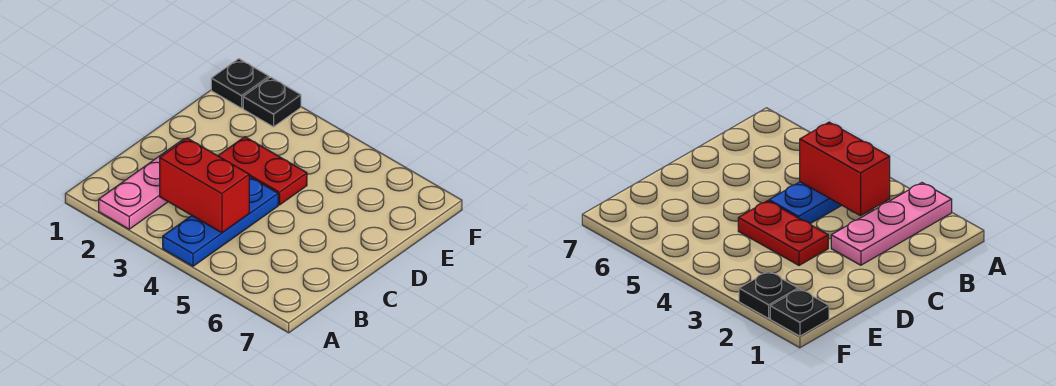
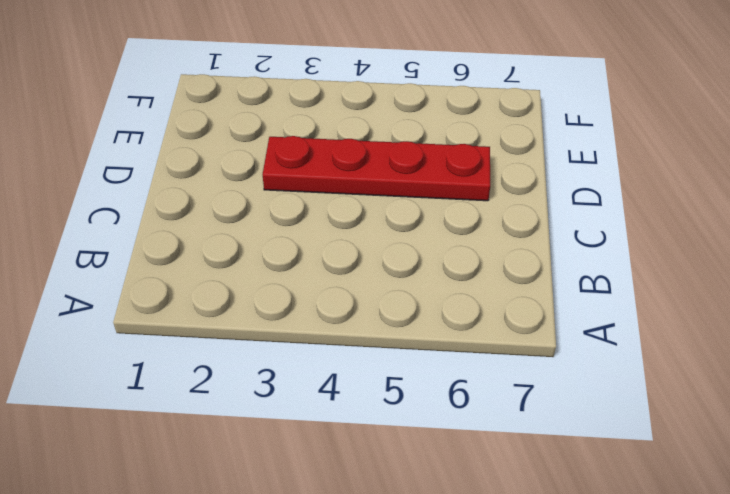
red 1x4 plate [263,136,490,201] -> red 1x2 plate [218,137,307,205]
none -> pink 1x3 plate [99,139,185,229]
none -> blue 1x3 plate [163,177,278,266]

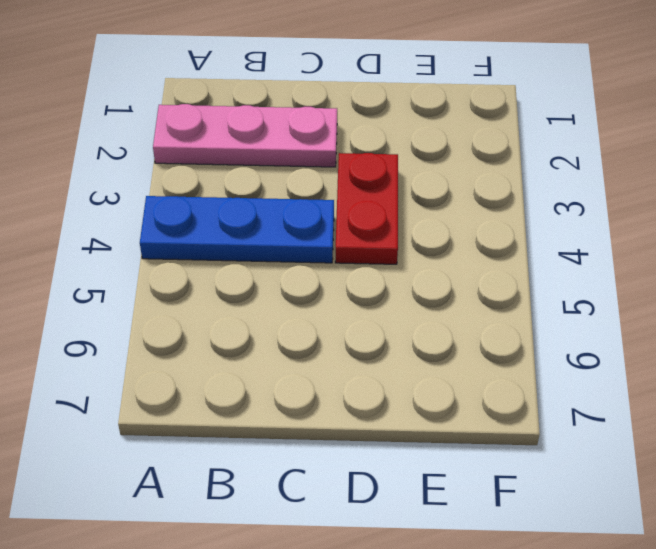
none -> black 1x1 plate [211,59,269,108]
none -> black 1x1 plate [243,77,301,127]

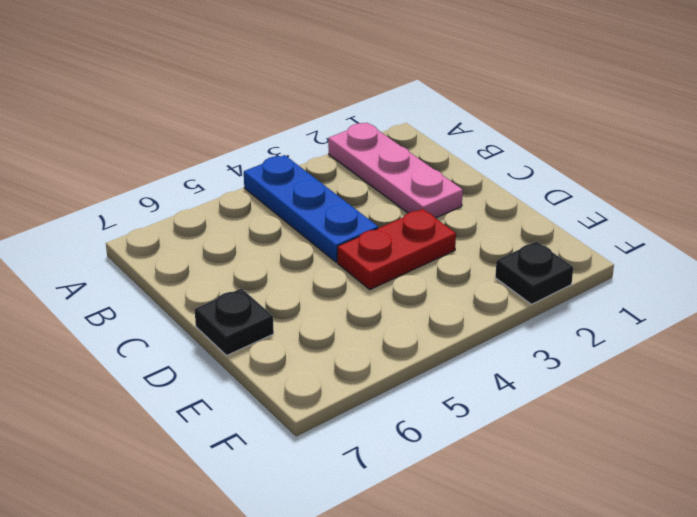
black 1x1 plate [195,288,274,356] -> black 1x1 plate moved to [211,59,269,108]
none -> red 1x2 brick [160,138,249,233]

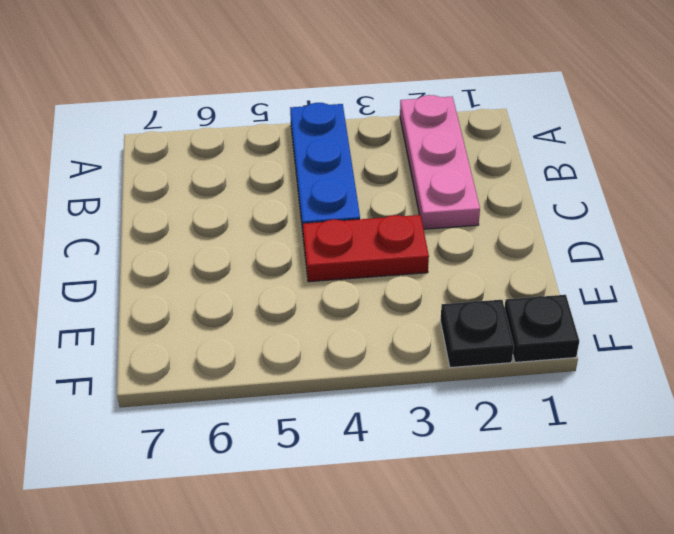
none -> red 1x2 brick [160,138,249,233]

